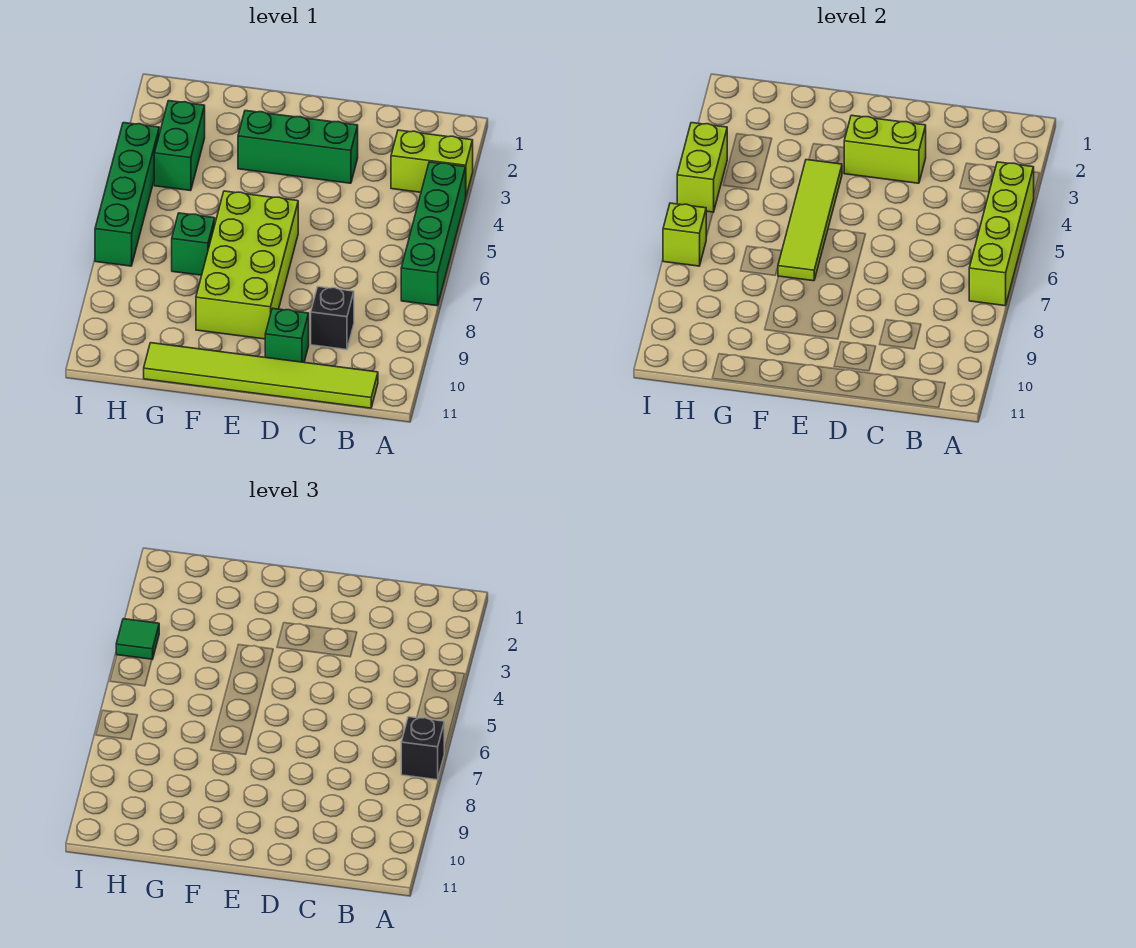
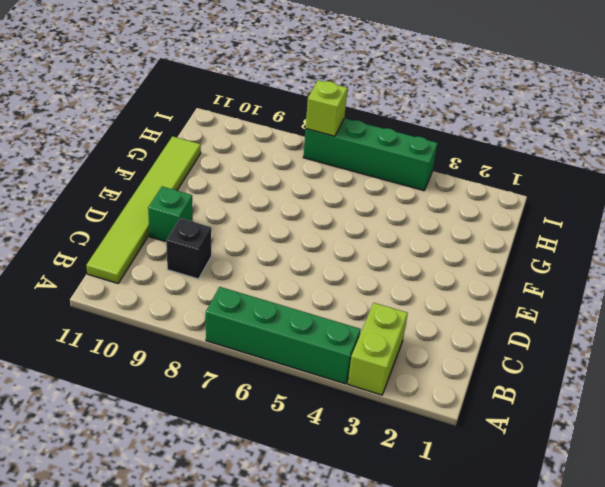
none -> green 1x3 brick [238,111,358,183]
none -> lime 2x4 brick [196,191,298,339]
none -> green 1x1 brick [172,213,215,275]

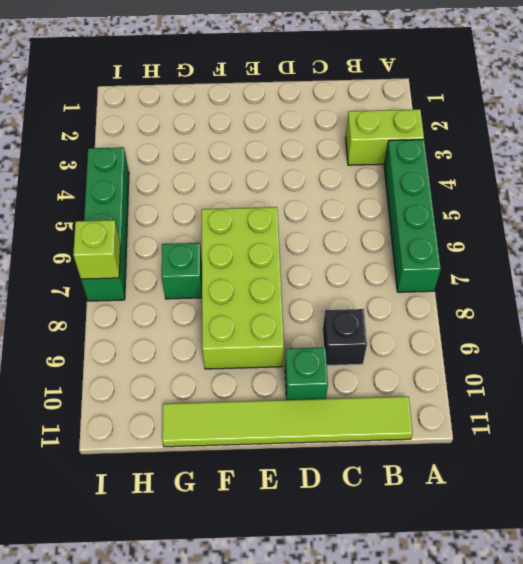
none -> green 1x3 brick [238,111,358,183]
none -> green 1x2 brick [154,101,205,191]
none -> lime 1x4 brick [969,162,1034,306]

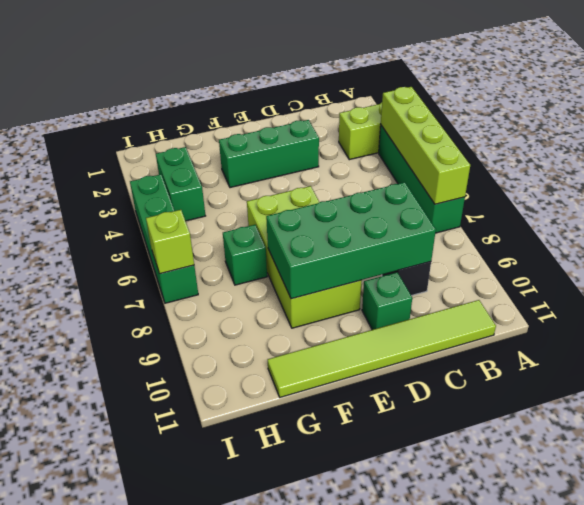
green 2x4 brick [266,182,436,299] -> none
none -> lime 1x2 brick [844,115,926,183]
none -> lime 1x4 tile [778,160,842,281]
none -> lime 1x2 brick [677,123,727,212]

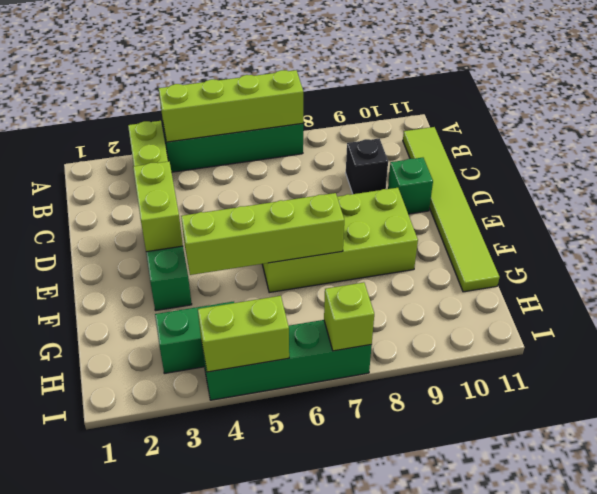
lime 1x4 brick [181,193,344,275] -> lime 1x4 tile [778,160,842,281]
none -> green 1x1 brick [172,213,215,275]
none -> black 1x1 brick [401,717,444,780]
none -> green 1x1 tile [116,619,159,659]

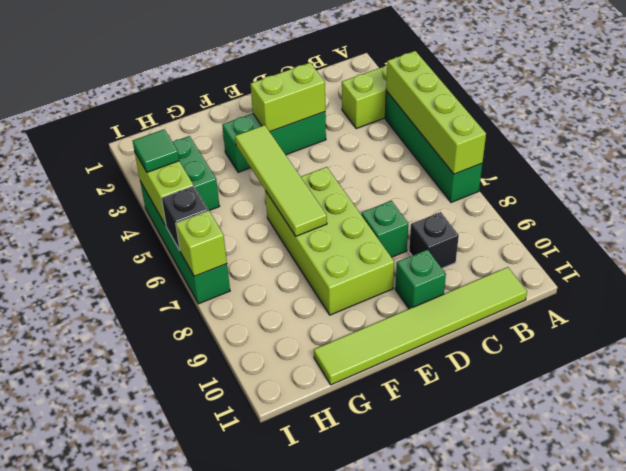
green 1x1 brick [361,201,408,257] -> green 1x1 brick moved to [172,213,215,275]
black 1x1 brick [161,186,208,250] -> black 1x1 brick moved to [401,717,444,780]

